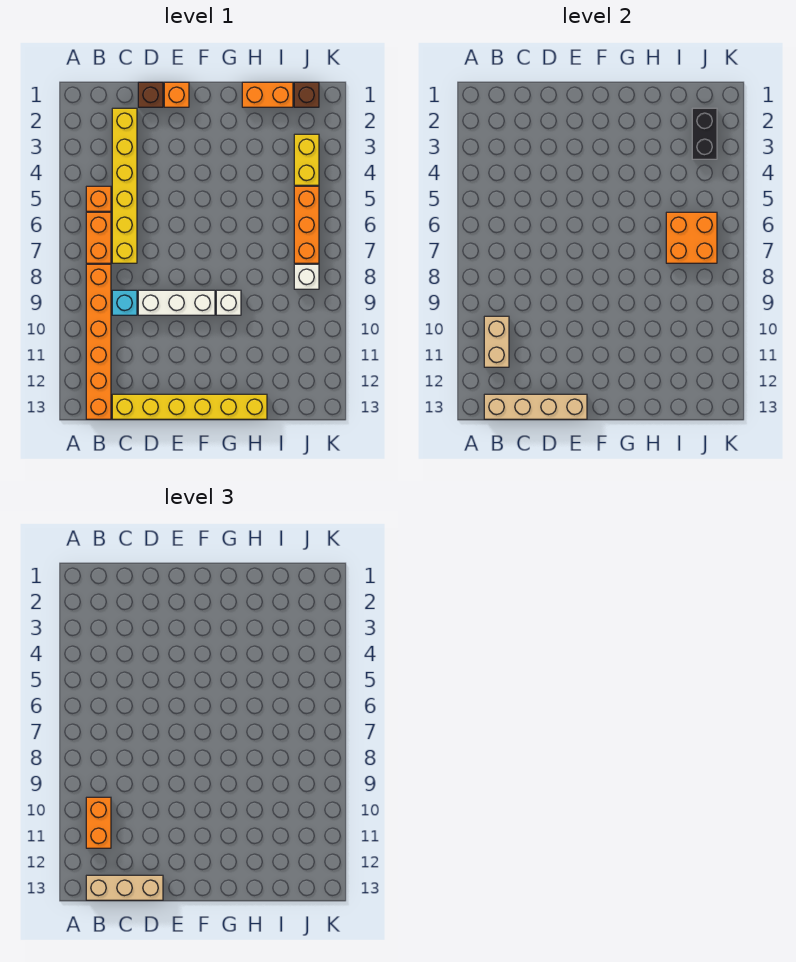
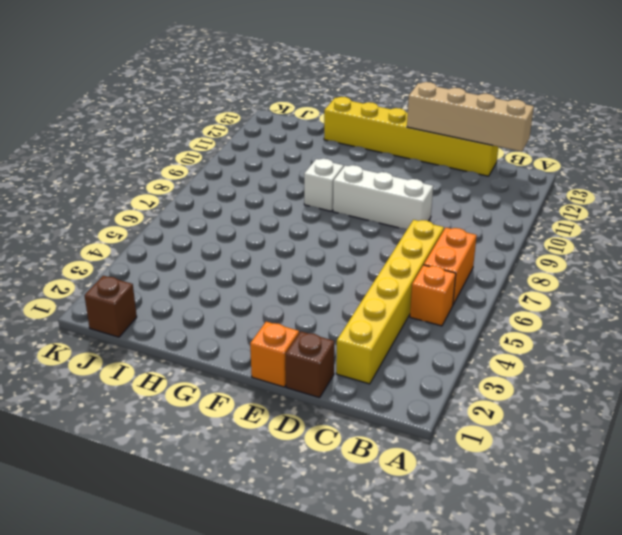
none -> orange 1x6 brick [86,264,111,419]
none -> cyan 1x1 brick [112,290,137,315]
none -> orange 1x2 brick [242,82,293,107]

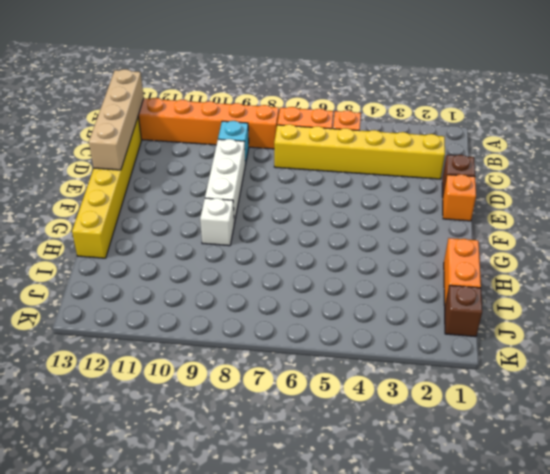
none -> yellow 1x2 brick [294,134,319,185]
none -> orange 1x3 brick [294,186,319,263]
none -> white 1x1 brick [294,264,319,289]

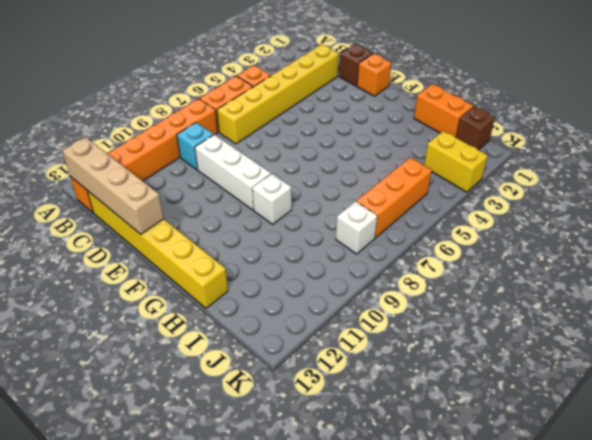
yellow 1x2 brick [424,131,488,192] -> yellow 1x2 brick turned to [294,134,319,185]
none -> tan 1x2 brick [484,316,509,367]
none -> orange 2x2 brick [666,212,717,263]
none -> black 1x2 brick [692,108,717,159]

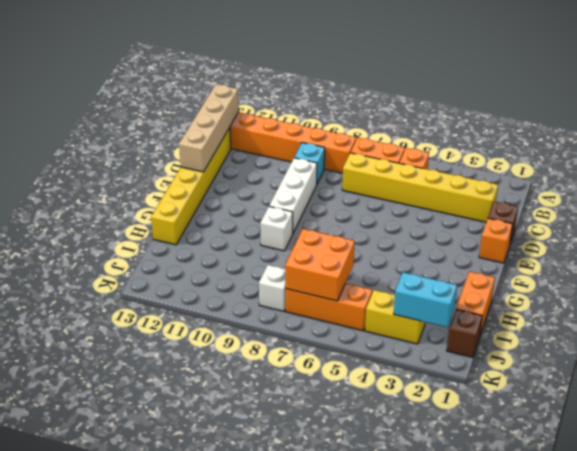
cyan 1x2 brick [394,272,457,327] -> black 1x2 brick [692,108,717,159]
none -> tan 1x2 brick [484,316,509,367]
none -> orange 1x2 brick [86,797,111,848]
none -> tan 1x3 brick [86,875,163,900]

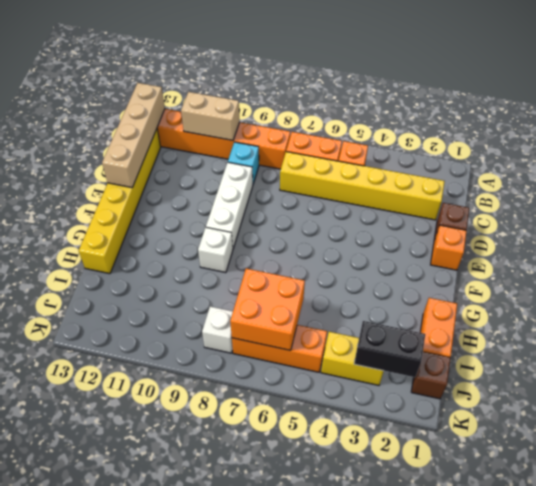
none -> orange 1x2 brick [86,797,111,848]
none -> tan 1x3 brick [86,875,163,900]

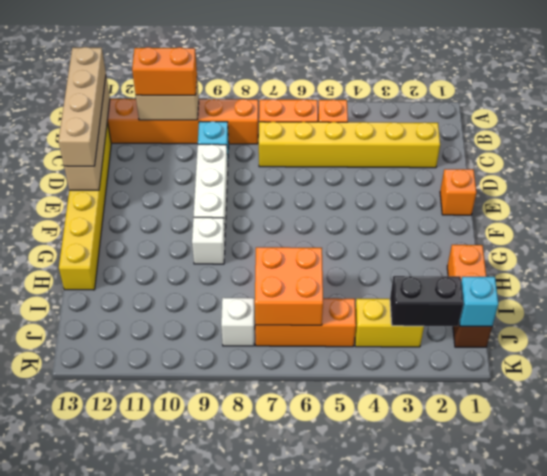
tan 1x4 brick [58,47,106,166] -> tan 1x3 brick [86,875,163,900]
cyan 1x1 brick [459,277,498,326] -> none
none -> brown 1x1 brick [138,82,163,107]

